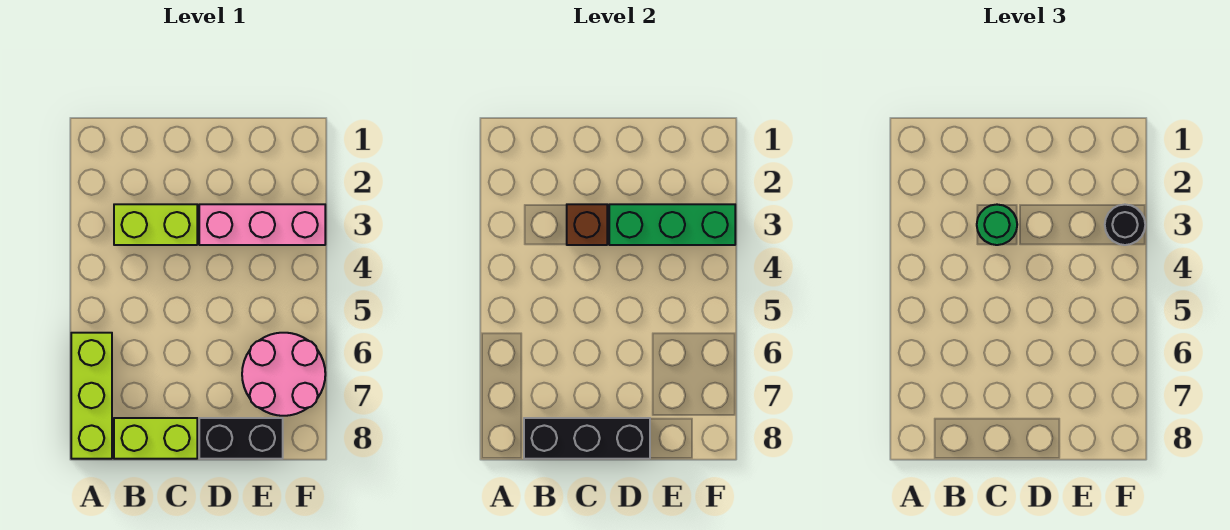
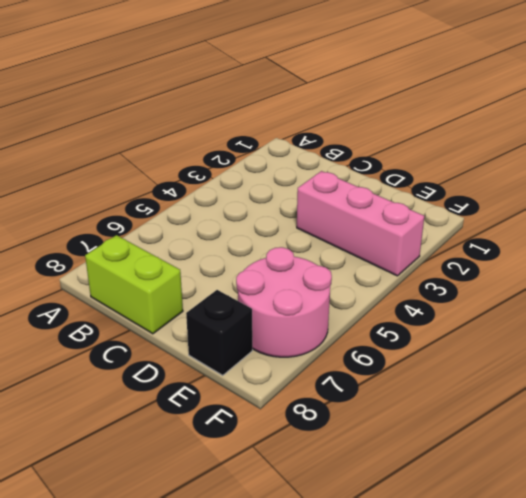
black 1x1 brick [186,290,252,375] -> black 1x2 brick [199,418,283,459]
none -> lime 1x3 brick [71,333,112,459]
none -> lime 1x2 brick [114,204,197,245]

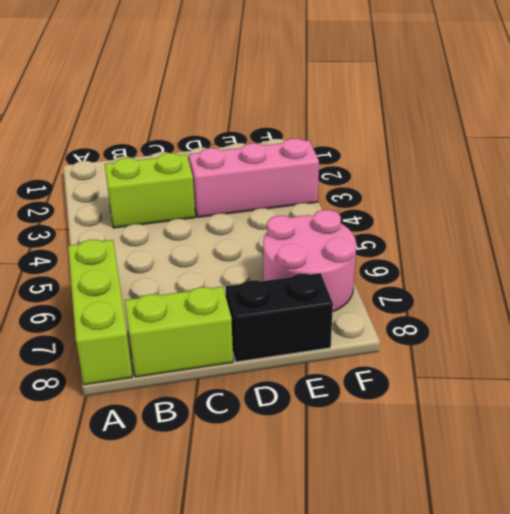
none -> black 1x3 brick [524,418,650,459]
none -> brown 1x1 brick [567,204,607,245]

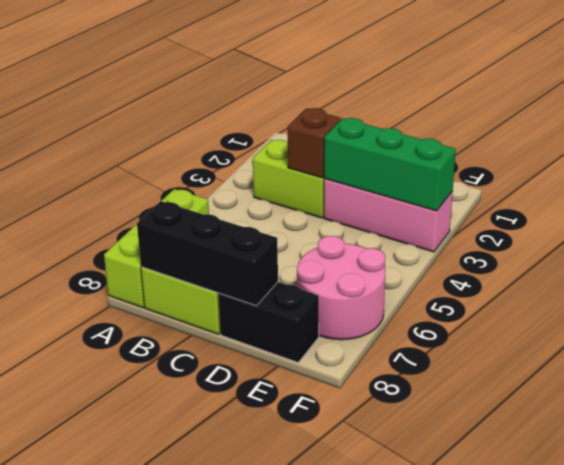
none -> green 1x1 round brick [977,205,1017,245]
none -> black 1x1 round brick [1105,205,1145,245]

